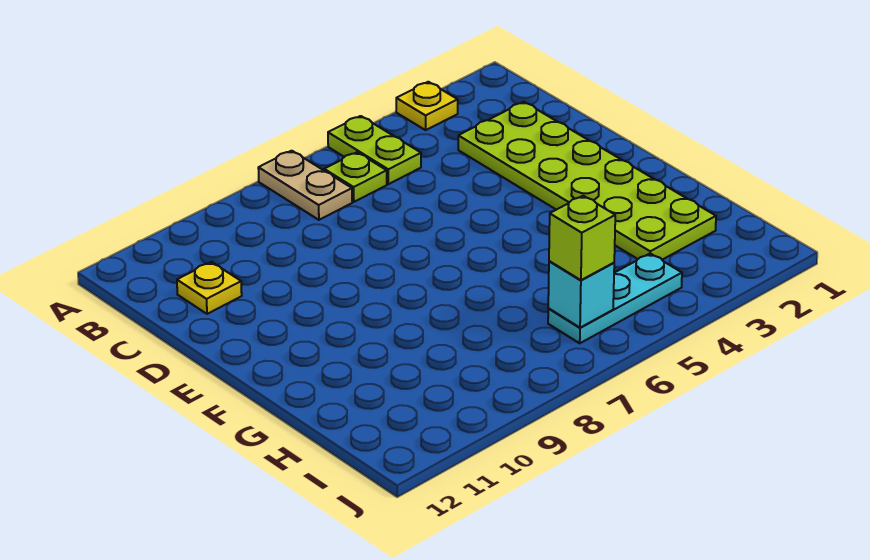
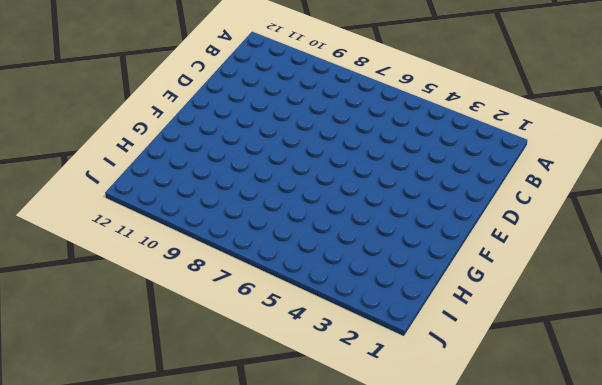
none -> yellow 1x1 plate [396,82,458,130]
none -> lime 1x2 plate [328,116,421,184]

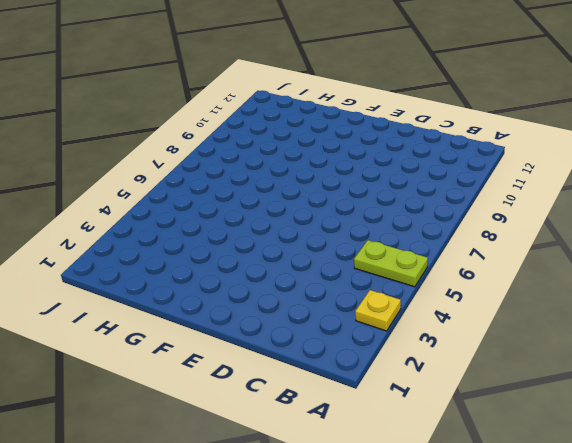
none -> tan 1x2 plate [258,151,352,220]
none -> lime 1x1 plate [324,152,387,202]

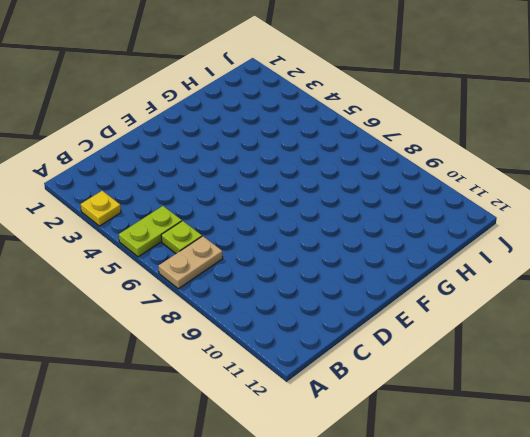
none -> lime 2x6 plate [458,102,716,260]
none -> yellow 1x1 plate [177,262,242,314]

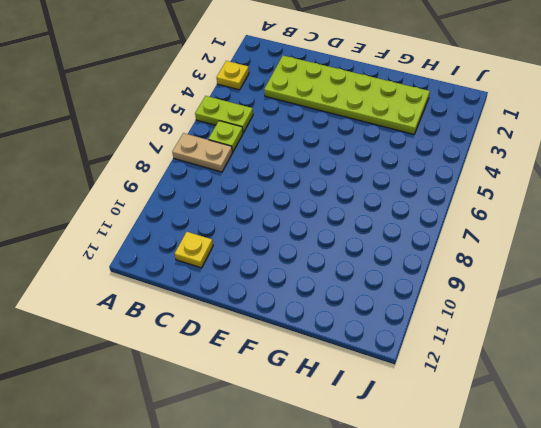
none -> cyan 1x3 plate [548,253,682,343]
none -> cyan 1x1 brick [548,261,614,328]

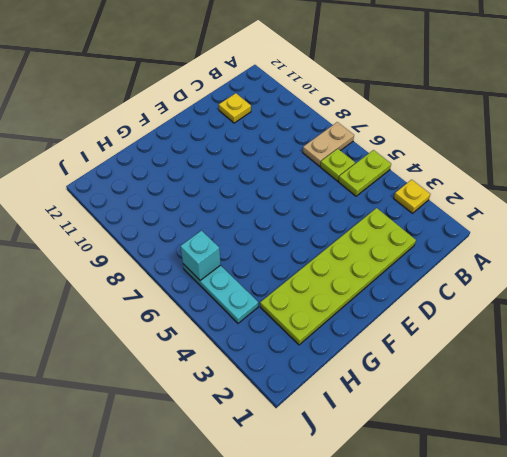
none -> lime 1x1 brick [549,196,615,280]

